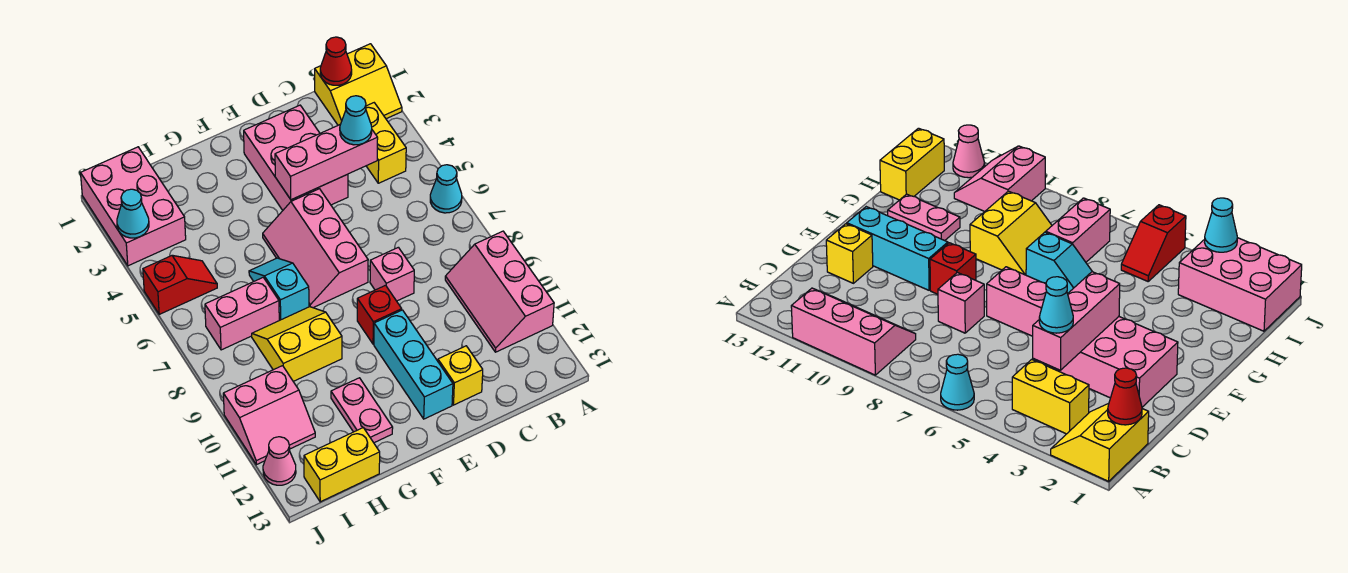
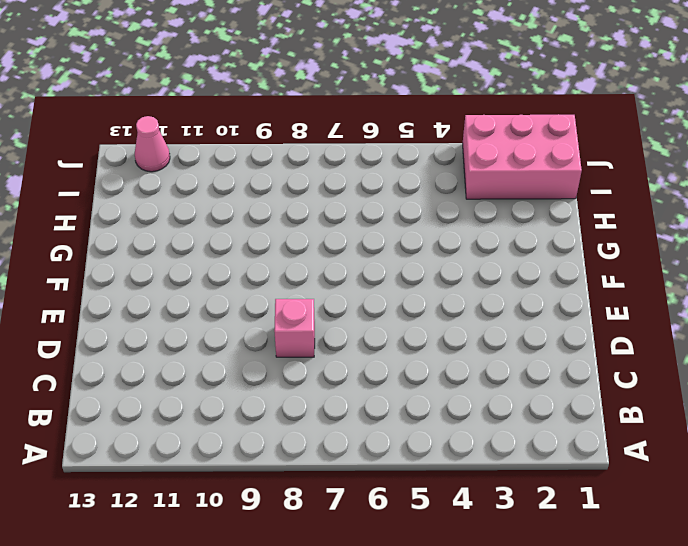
none -> yellow 2x2 slope [315,44,402,125]
none -> cyan 1x1 cone [430,165,462,213]
none -> pink 2x3 slope [445,231,554,352]

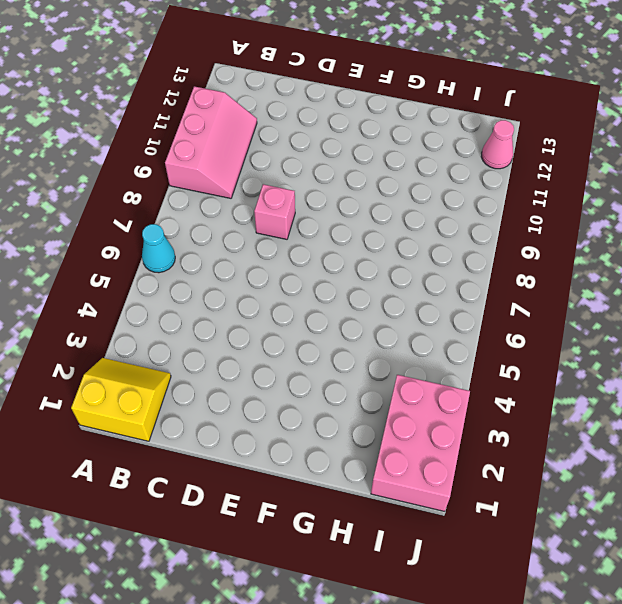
none -> yellow 1x2 brick [366,103,406,183]
none -> pink 2x3 brick [244,105,348,210]
none -> yellow 1x1 brick [438,346,483,405]

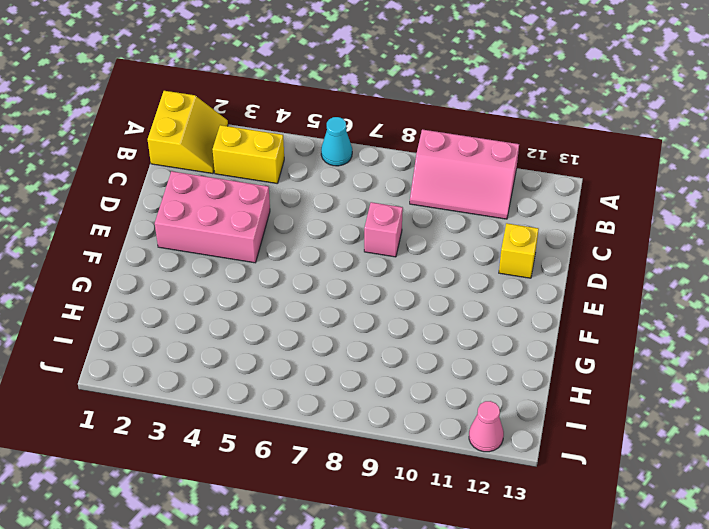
none -> pink 2x3 slope [263,189,368,308]
none -> red 1x1 brick [357,285,402,344]
none -> cyan 1x3 brick [374,310,453,419]

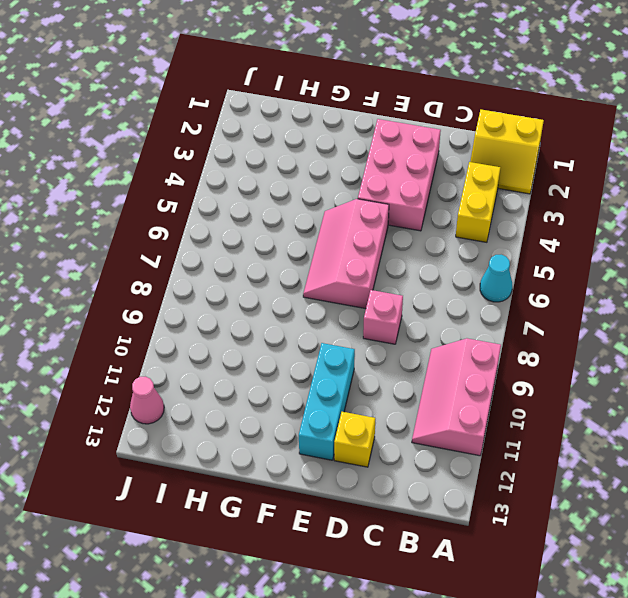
none -> red 1x1 brick [357,285,402,344]
none -> cyan 1x2 slope [249,258,309,320]
none -> yellow 2x2 slope [252,307,342,381]

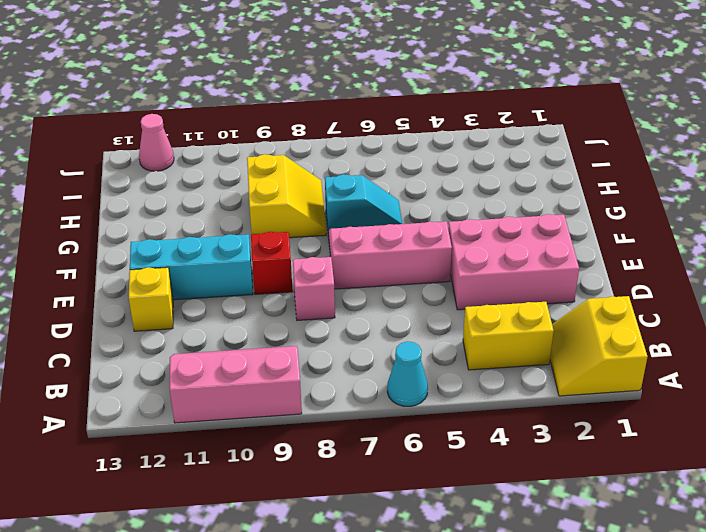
none -> pink 1x2 plate [331,378,393,443]
none -> pink 1x2 brick [205,278,279,350]
none -> yellow 1x2 brick [304,428,380,502]

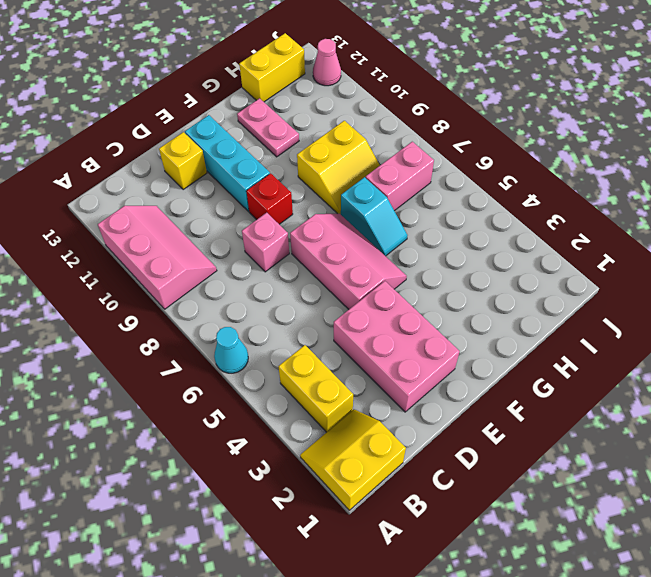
none -> pink 2x3 brick [81,147,186,266]
none -> red 1x2 slope [143,255,217,314]
none -> pink 2x2 slope [223,366,315,465]

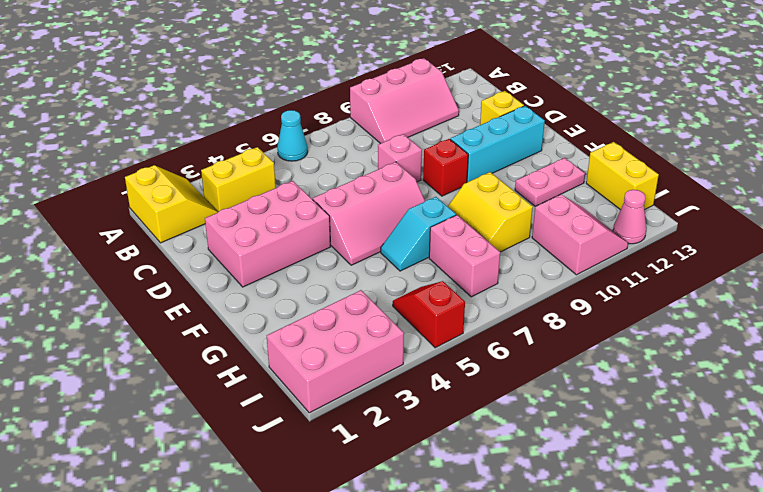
none -> red 1x1 cone [320,37,352,85]
none -> pink 1x3 brick [275,125,378,200]
none -> cyan 1x1 cone [117,189,149,238]

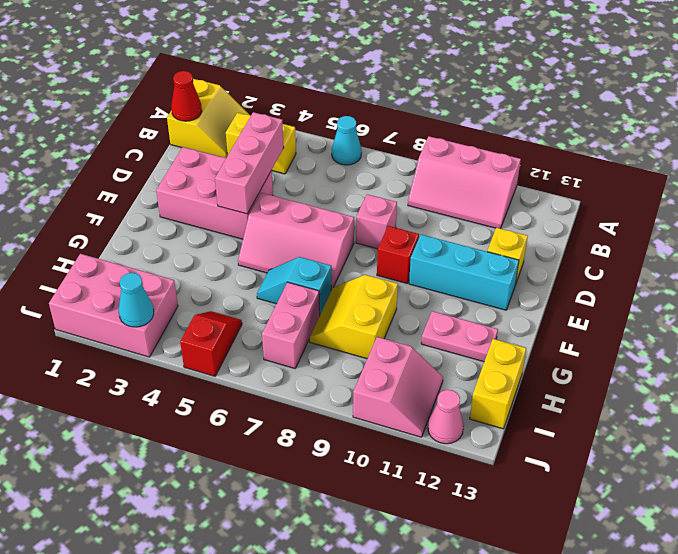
none -> cyan 1x1 cone [340,96,372,145]

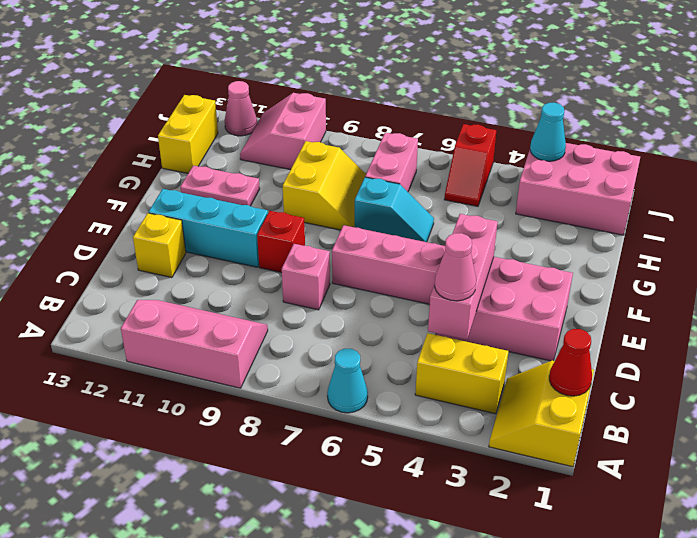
pink 1x1 cone [435,233,476,301] -> cyan 1x1 cone [340,96,372,145]

